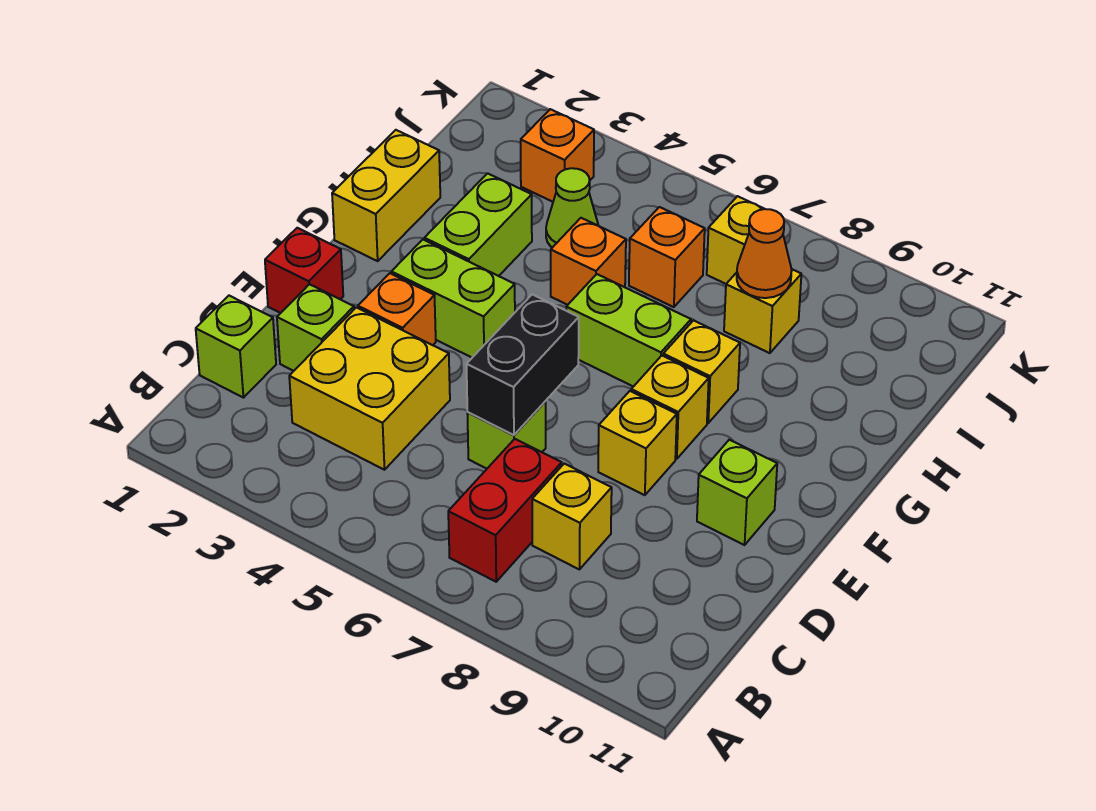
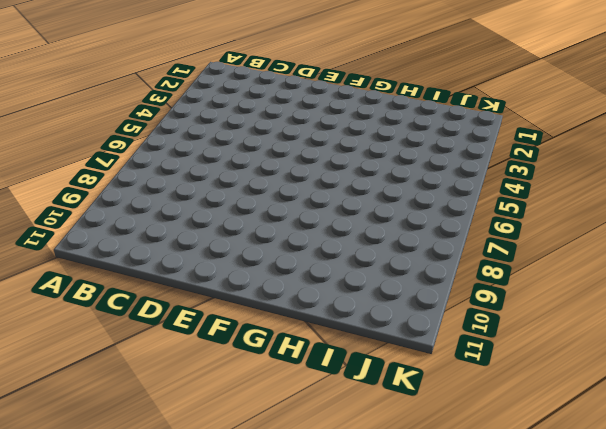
none -> red 1x2 brick [448,439,562,582]
none -> lime 1x1 brick [196,296,276,398]
none -> yellow 2x2 brick [289,307,450,470]

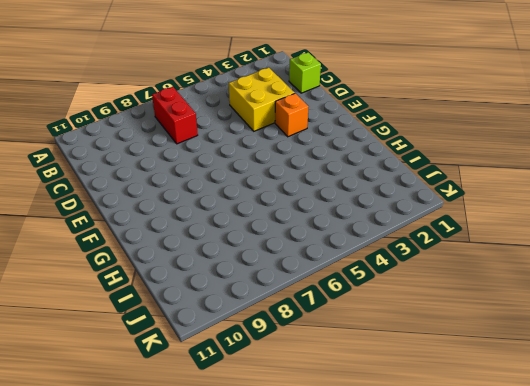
none -> yellow 1x1 brick [532,464,612,569]
none -> lime 1x1 brick [277,284,354,371]
none -> lime 1x1 brick [467,402,546,469]

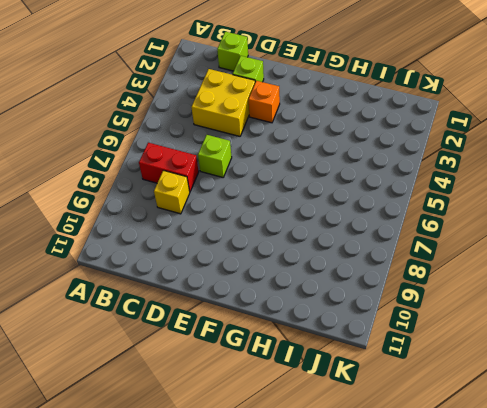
none -> red 1x1 brick [265,228,343,313]
none -> yellow 1x1 brick [598,391,677,495]
none -> lime 1x1 brick [697,440,777,545]

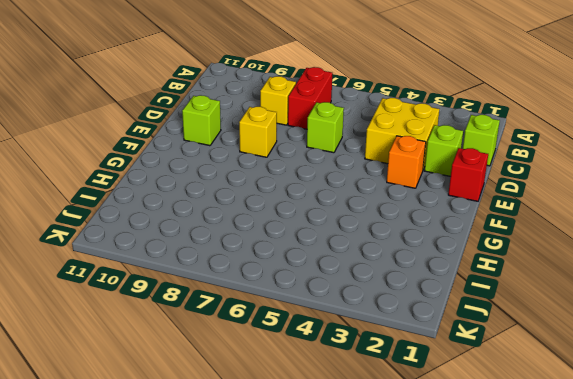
none -> lime 1x2 brick [391,240,515,357]
none -> yellow 1x1 brick [631,356,709,459]
none -> yellow 1x2 brick [332,130,440,261]

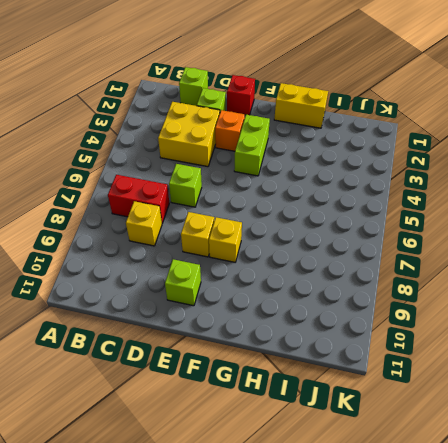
none -> lime 1x2 brick [424,173,532,276]
none -> lime 1x2 brick [566,274,691,387]
none -> yellow 1x1 brick [663,320,740,423]

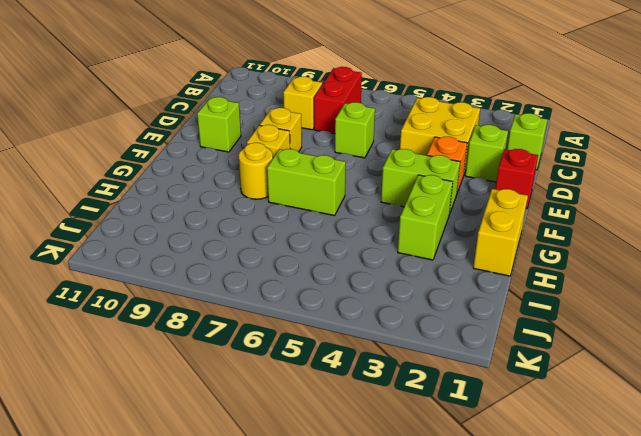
yellow 1x1 round brick [239,143,273,199] -> yellow 1x1 brick [663,320,740,423]
none -> orange 1x1 brick [551,218,626,305]
none -> lime 1x1 cone [546,168,598,248]
none -> orange 1x1 brick [629,207,705,307]

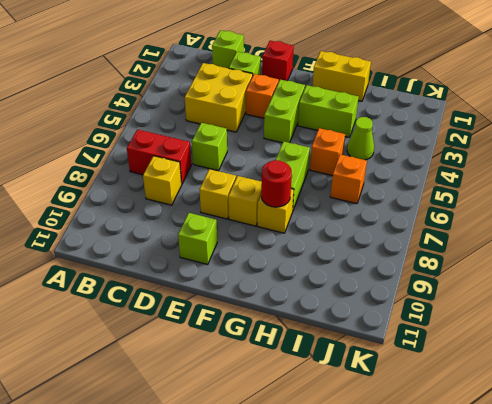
red 1x1 round brick [261,160,292,207] -> none
none -> yellow 1x1 brick [724,269,801,353]
none -> orange 1x1 brick [521,109,594,202]
none -> yellow 1x1 brick [707,196,764,284]

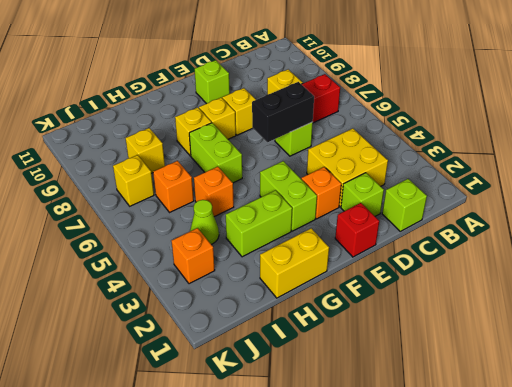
none -> orange 1x1 cone [737,209,792,298]

